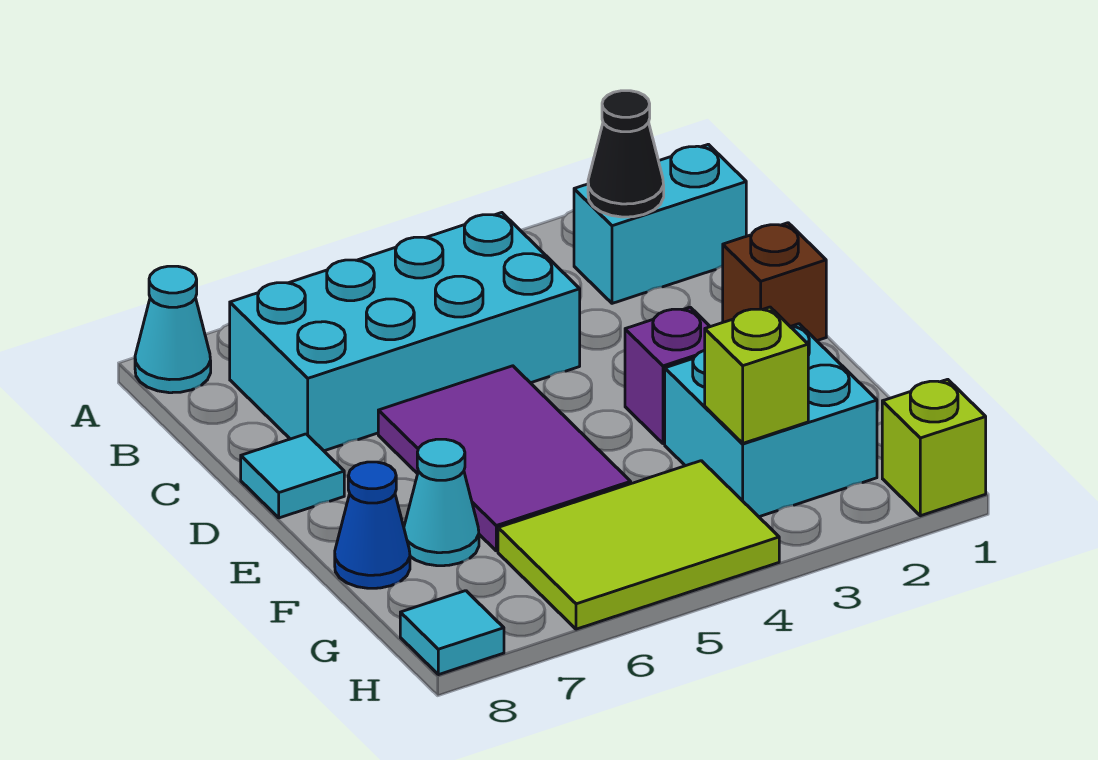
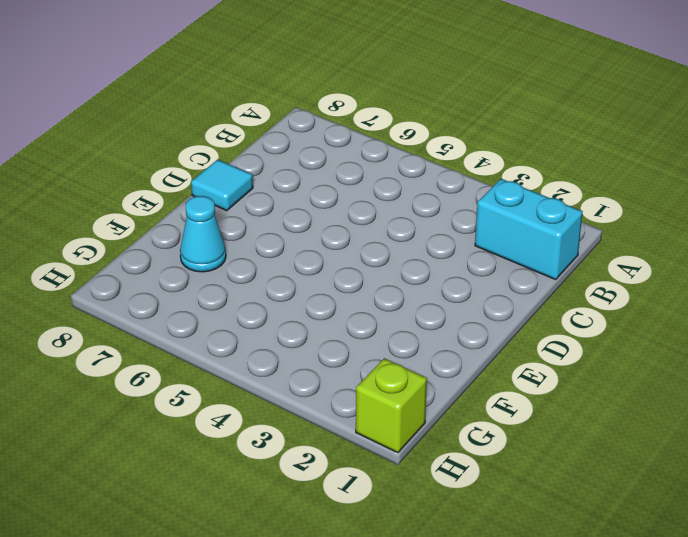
none -> cyan 1x1 cone [135,266,211,393]
none -> cyan 2x4 brick [230,213,580,451]
none -> brown 1x1 brick [723,223,826,341]

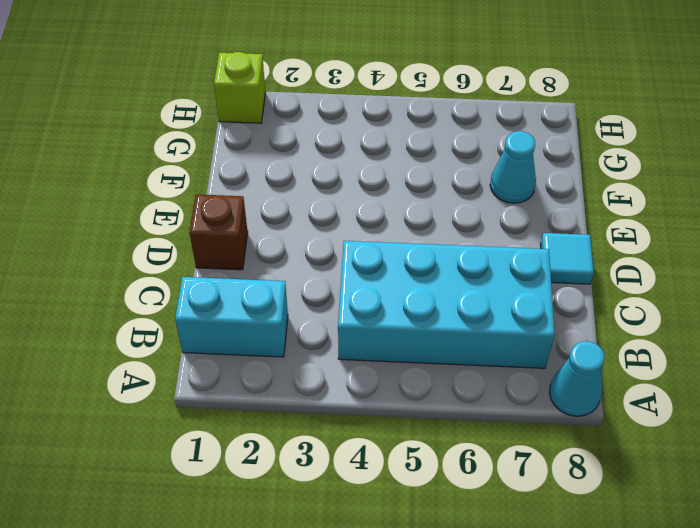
none -> purple 2x3 tile [378,366,631,551]
none -> purple 1x1 brick [625,307,710,444]
none -> cyan 2x2 brick [665,324,877,517]

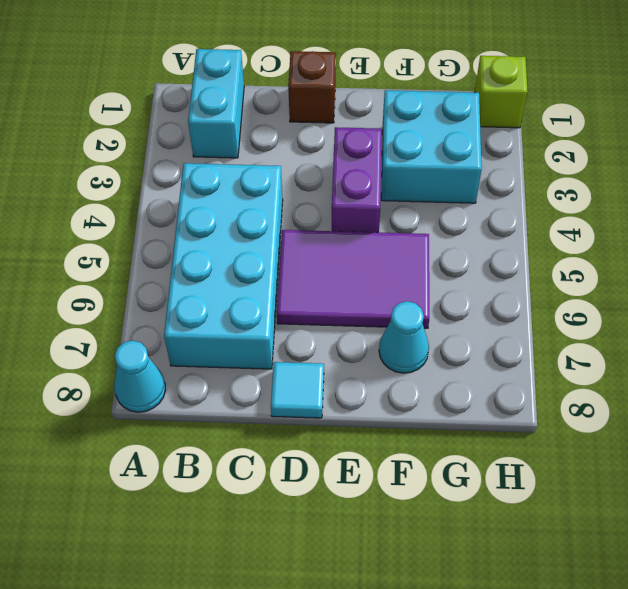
purple 1x2 brick [332,127,382,233] -> purple 1x1 brick [625,307,710,444]
none -> blue 1x1 cone [335,462,410,588]
none -> lime 2x3 tile [498,461,779,629]
none -> cyan 1x1 tile [400,591,504,675]

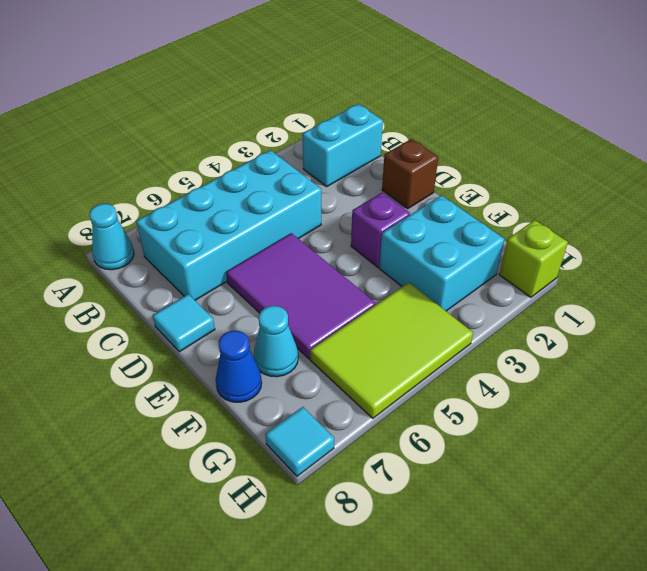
none -> black 1x1 cone [588,91,664,217]
none -> lime 1x1 brick [705,307,808,443]

